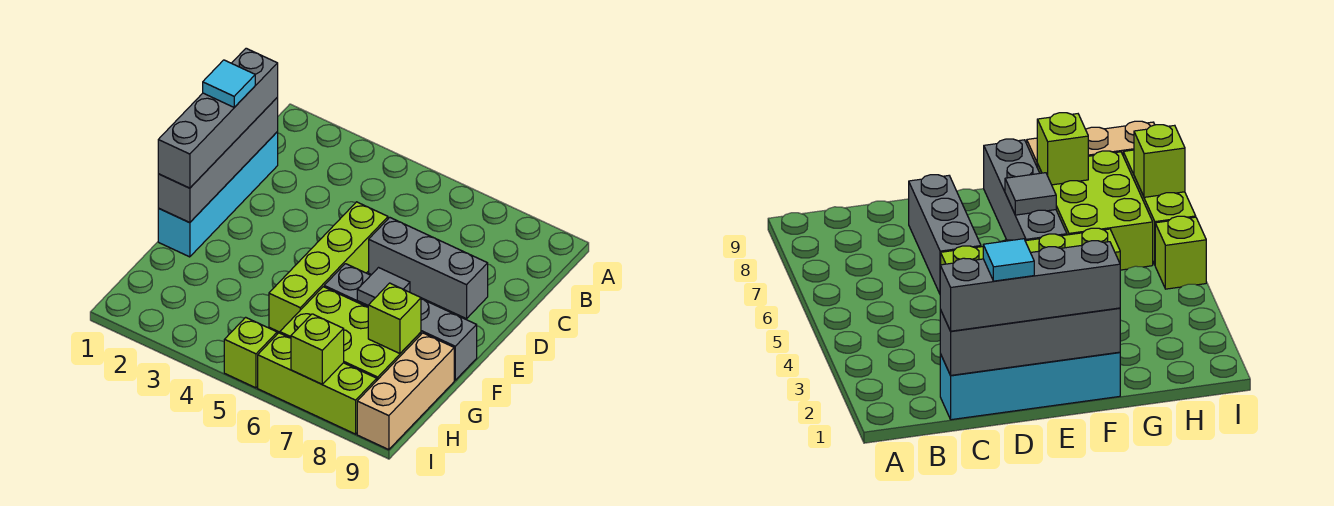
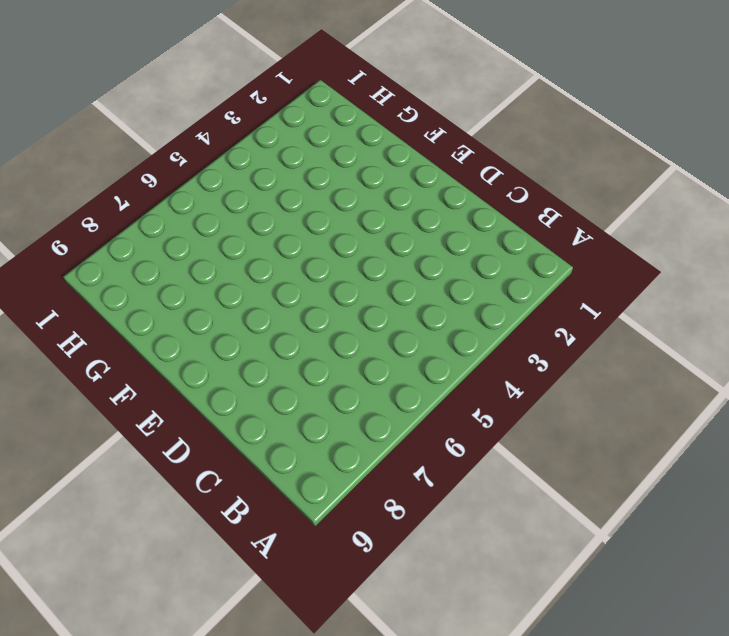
none -> cyan 1x4 brick [158,132,278,257]
none -> lime 1x4 brick [269,202,388,332]
none -> grey 1x3 brick [369,217,488,319]

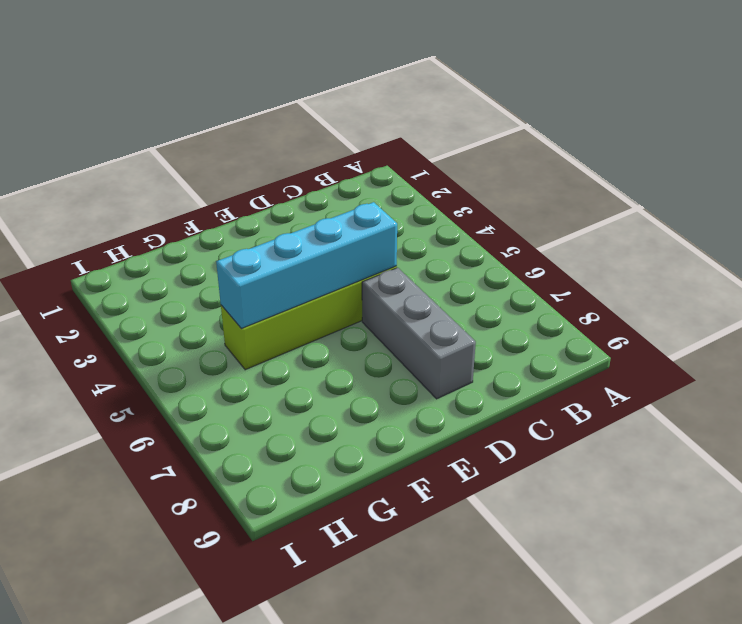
cyan 1x4 brick [216,202,397,329] -> cyan 1x4 brick moved to [158,132,278,257]
none -> grey 1x4 brick [324,264,477,380]
none -> lime 2x3 brick [280,287,421,380]
none -> tan 1x3 brick [357,333,454,450]

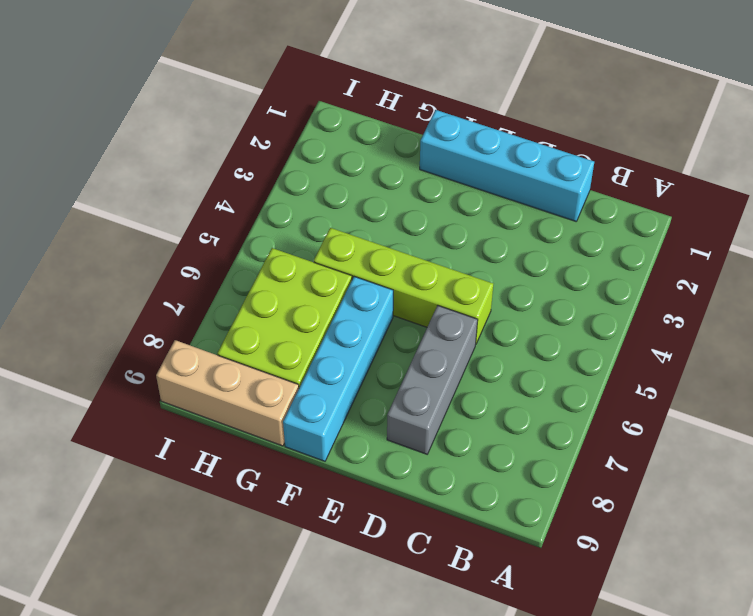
cyan 1x4 brick [283,277,393,461] -> grey 1x4 brick [324,264,477,380]
none -> lime 1x1 brick [224,317,277,388]
none -> lime 1x3 brick [258,333,377,434]
none -> grey 1x4 brick [158,98,278,223]

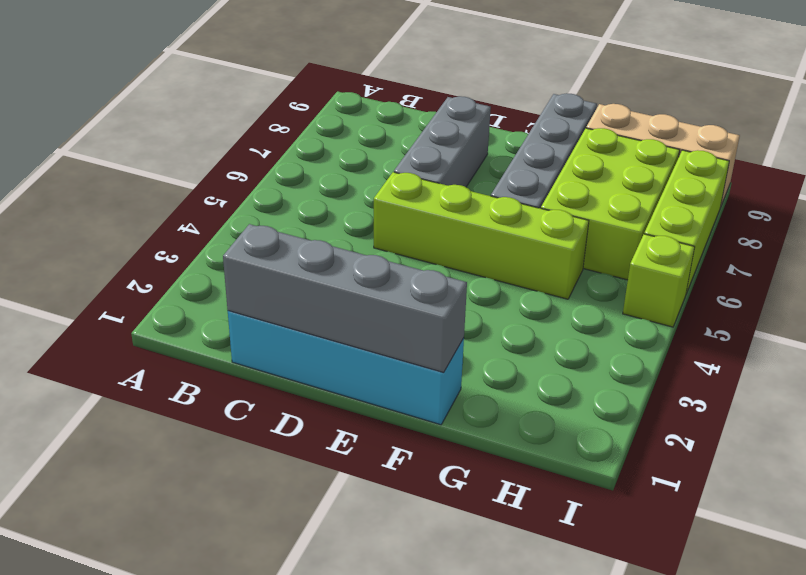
none -> grey 1x1 tile [357,268,410,305]
none -> lime 1x1 brick [368,283,421,354]
none -> lime 1x1 brick [291,314,344,384]

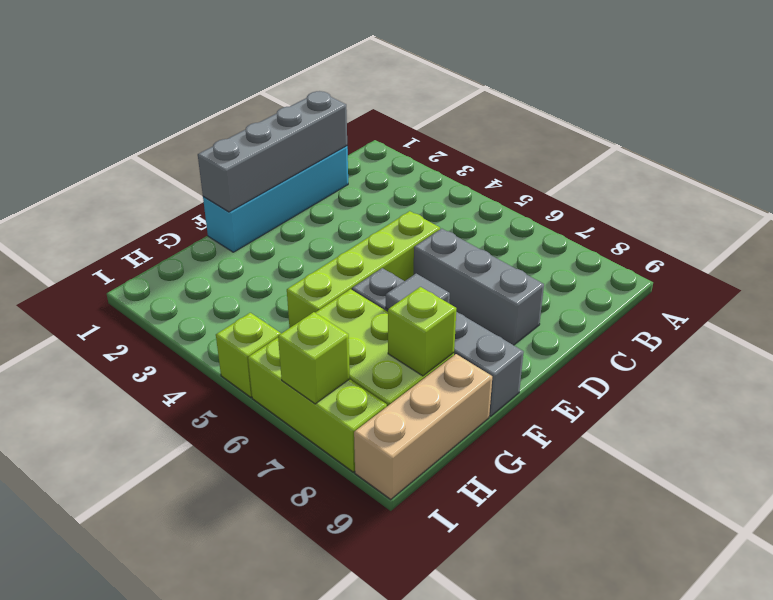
none -> grey 1x4 brick [158,48,278,188]
none -> cyan 1x1 tile [203,60,255,107]

